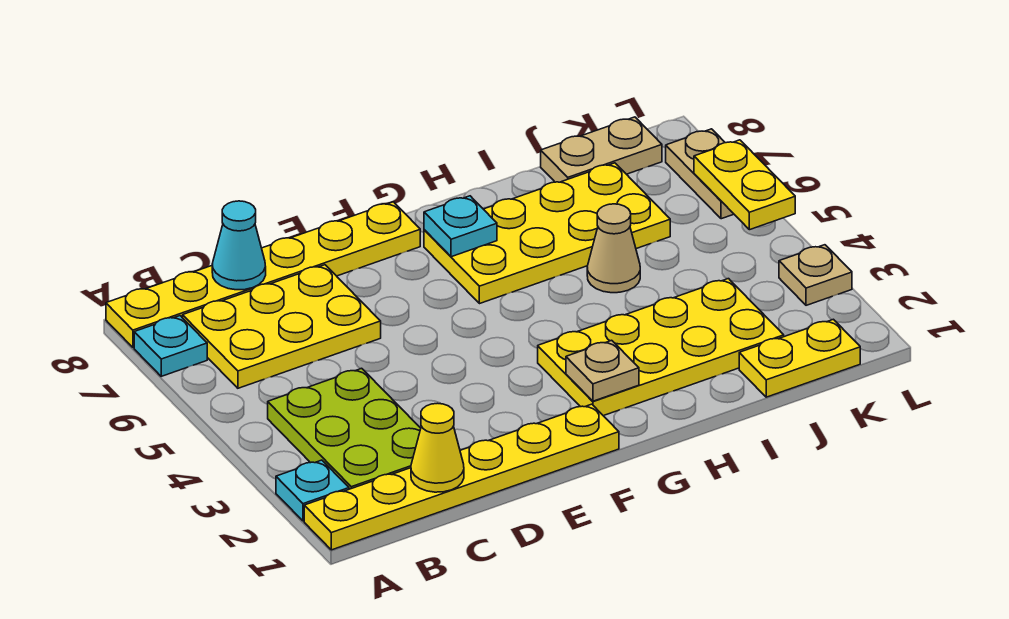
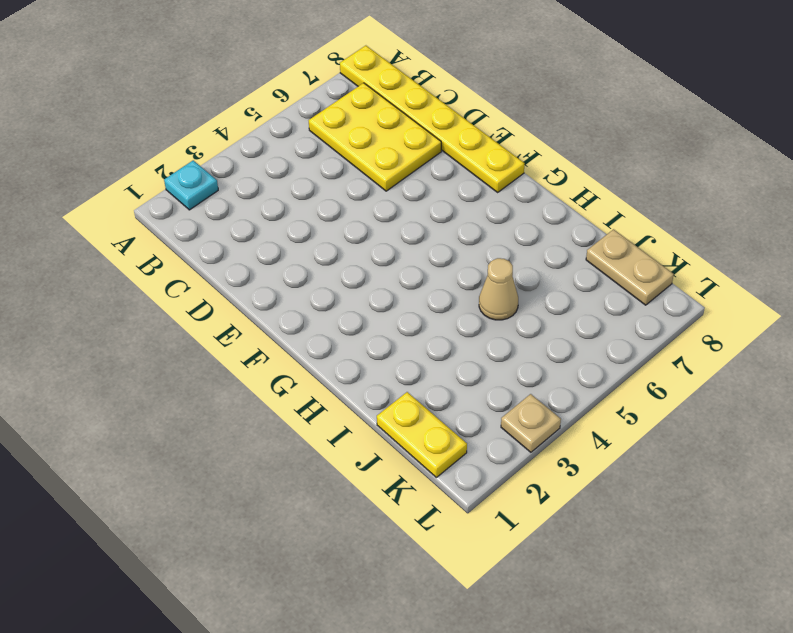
none -> yellow 1x6 plate [304,404,619,550]
none -> cyan 1x1 plate [134,316,207,376]
none -> lime 2x3 plate [268,368,421,489]

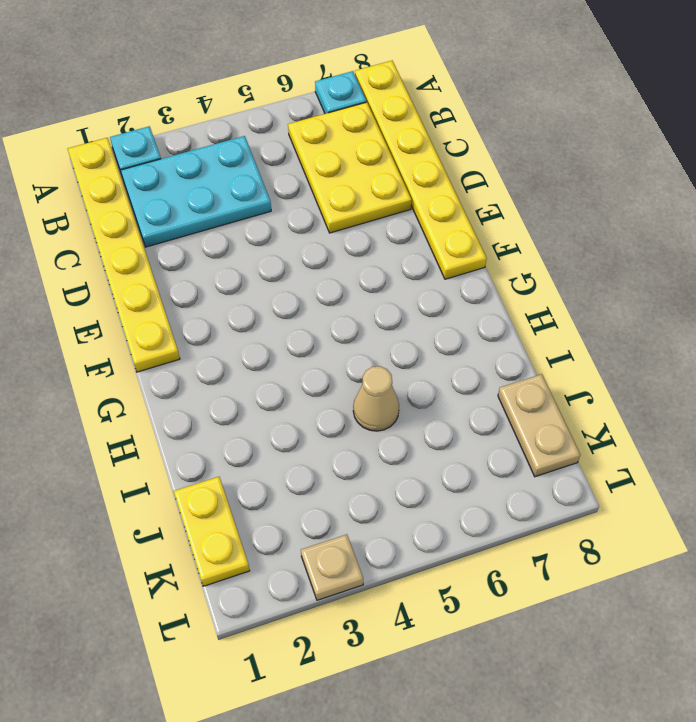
cyan 2x3 plate [121,136,271,247] -> lime 2x3 plate [268,368,421,489]
none -> yellow 2x4 plate [538,279,784,416]
none -> yellow 2x4 plate [424,163,670,304]
none -> tan 1x2 plate [666,129,733,219]

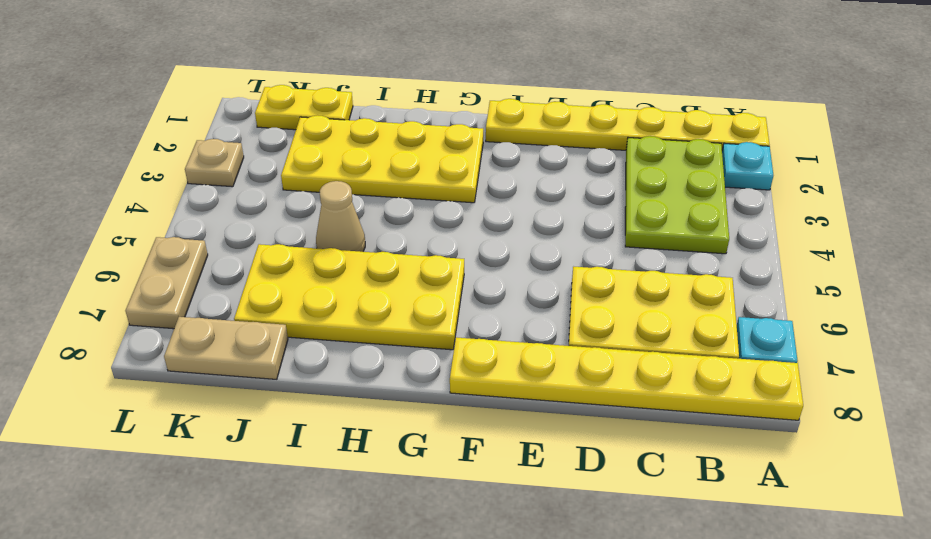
none -> yellow 1x1 cone [411,403,464,492]
none -> cyan 1x1 cone [212,201,266,290]
none -> tan 1x1 plate [566,340,639,401]

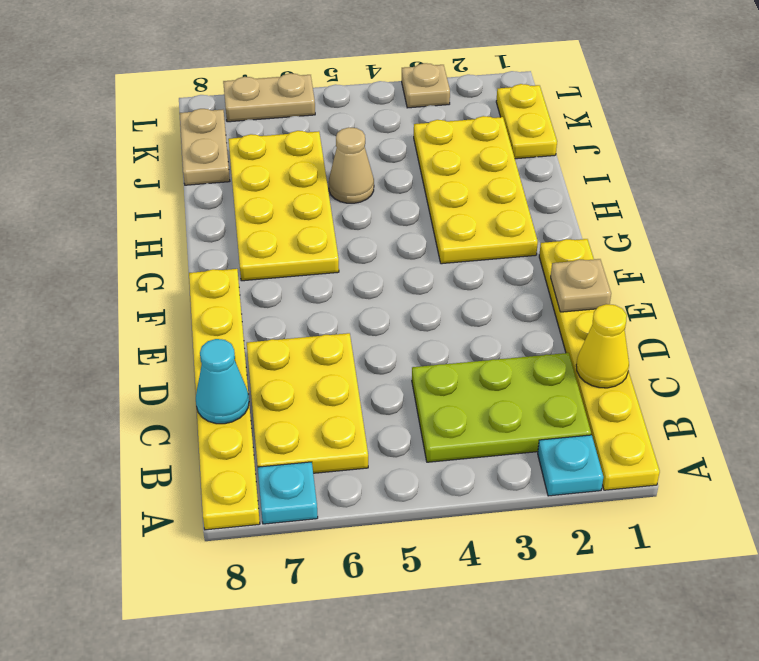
tan 1x1 plate [551,259,611,312] -> tan 1x1 plate moved to [566,340,639,401]
none -> cyan 1x1 plate [424,196,497,257]
none -> yellow 1x2 plate [694,140,795,230]

